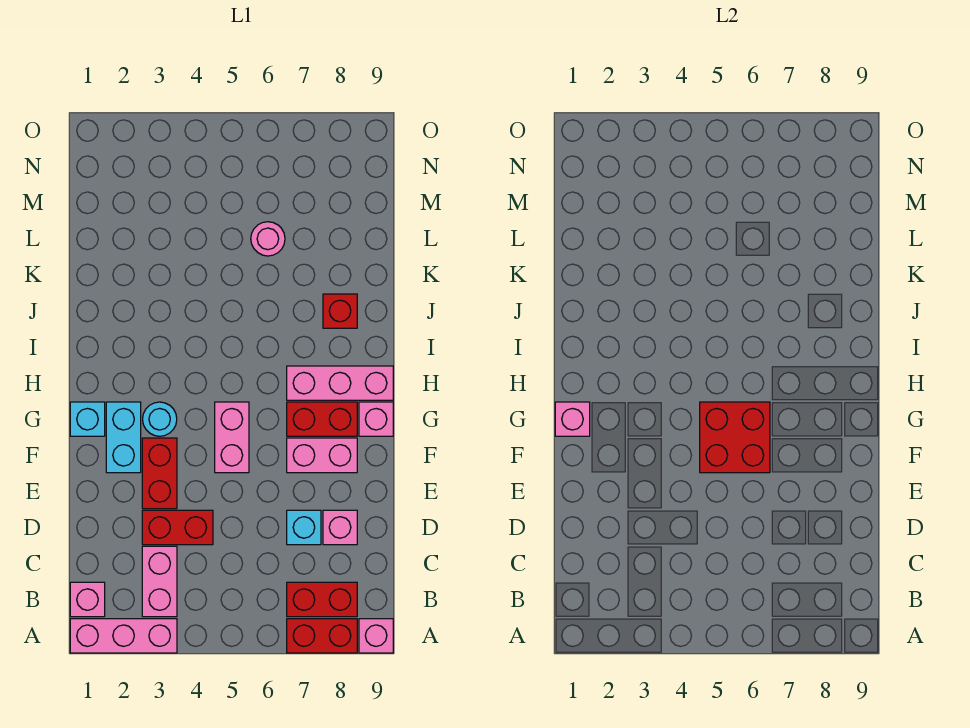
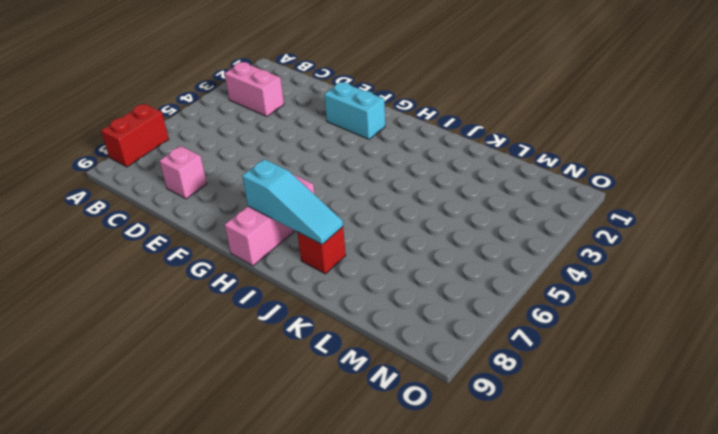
cyan 1x3 slope [242,159,343,244] -> none
none -> pink 1x3 brick [70,619,177,653]
none -> pink 1x1 brick [359,619,393,653]
none -> pink 1x1 brick [70,582,105,617]

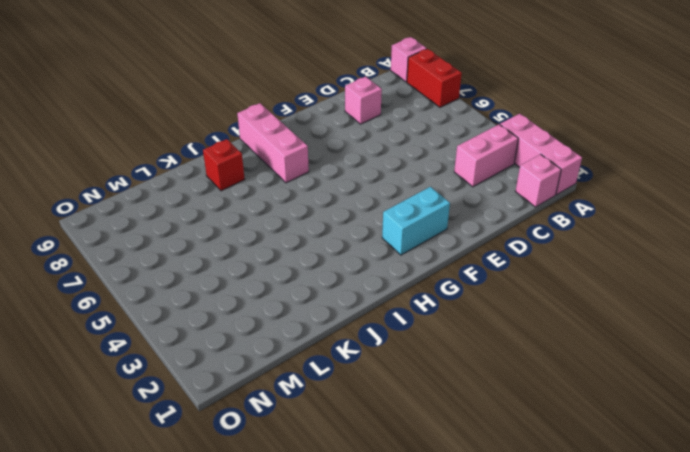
none -> red 1x2 brick [287,582,357,617]
none -> red 1x2 brick [142,510,213,545]
none -> cyan 1x1 brick [287,510,321,545]

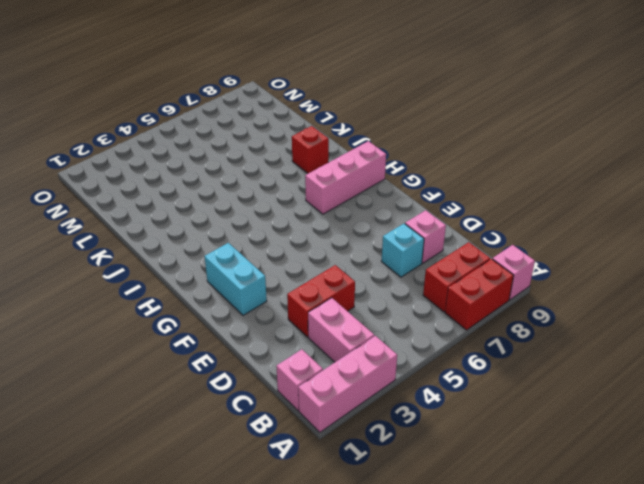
none -> red 1x2 brick [142,438,177,509]
none -> pink 1x2 brick [215,402,249,473]
none -> pink 1x2 brick [287,438,357,473]

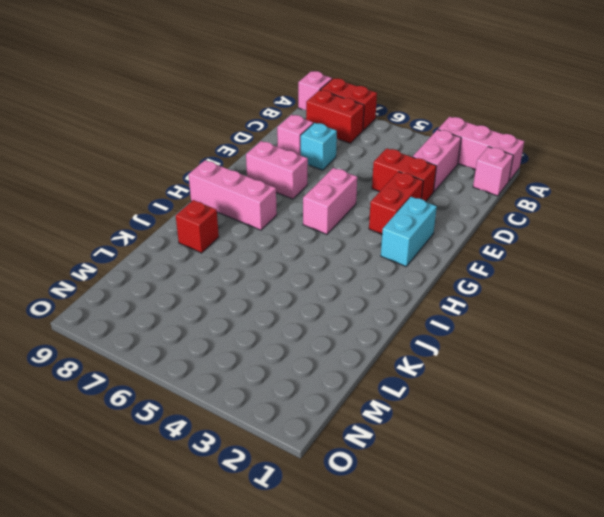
none -> cyan 1x1 brick [70,402,105,436]
none -> cyan 1x1 round brick [143,402,177,436]
none -> red 1x2 brick [287,402,357,436]

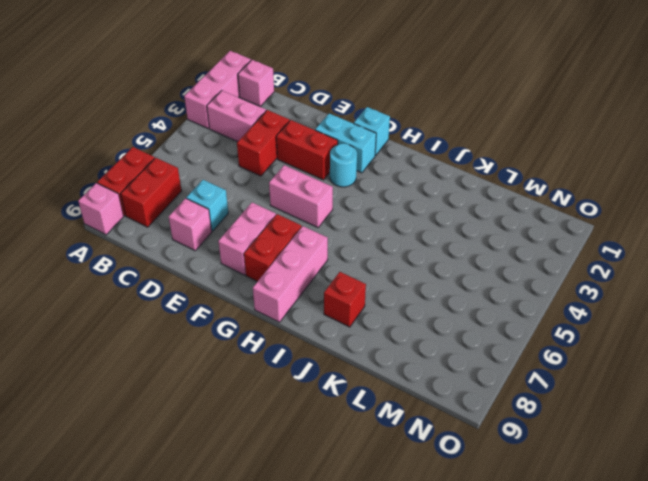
none -> pink 1x1 brick [359,402,393,436]
none -> pink 1x1 round brick [251,222,285,256]
none -> red 2x2 brick [700,402,770,473]

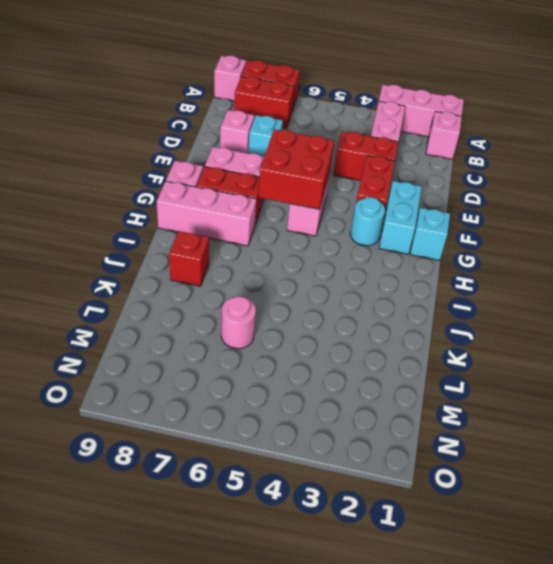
none -> pink 1x1 brick [555,402,590,436]

